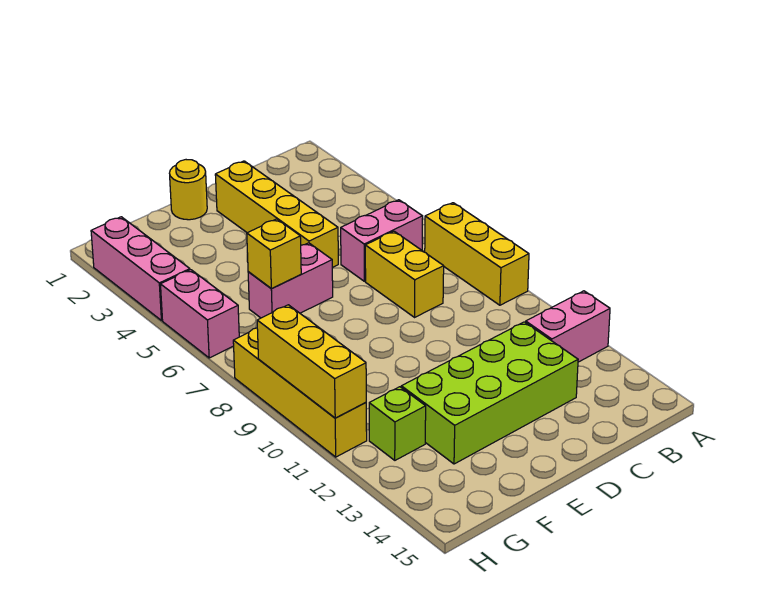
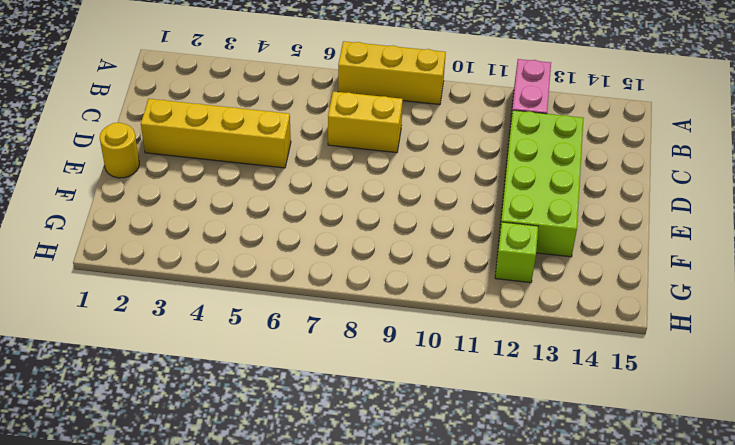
none -> pink 1x2 brick [341,200,423,281]
none -> pink 1x2 brick [248,243,333,318]
none -> pink 1x3 brick [91,217,190,321]

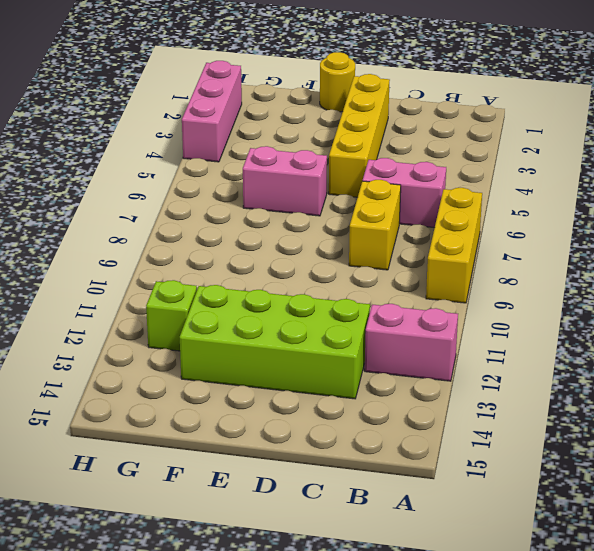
none -> pink 1x2 brick [161,270,239,358]
none -> yellow 1x4 brick [233,328,367,457]
none -> yellow 1x1 brick [247,219,301,289]

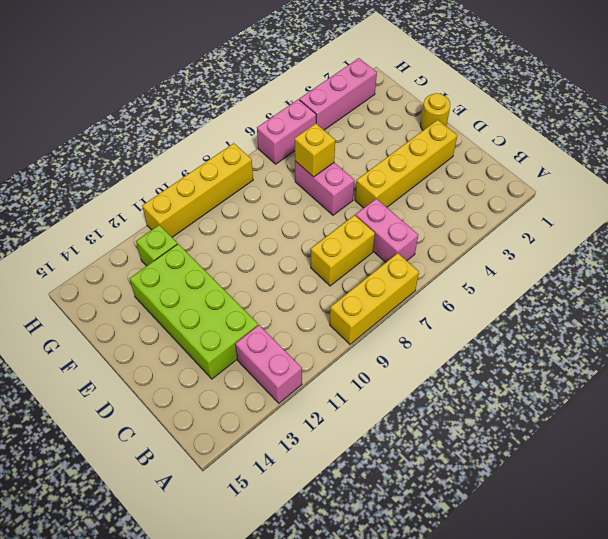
none -> yellow 1x3 brick [257,305,366,418]

